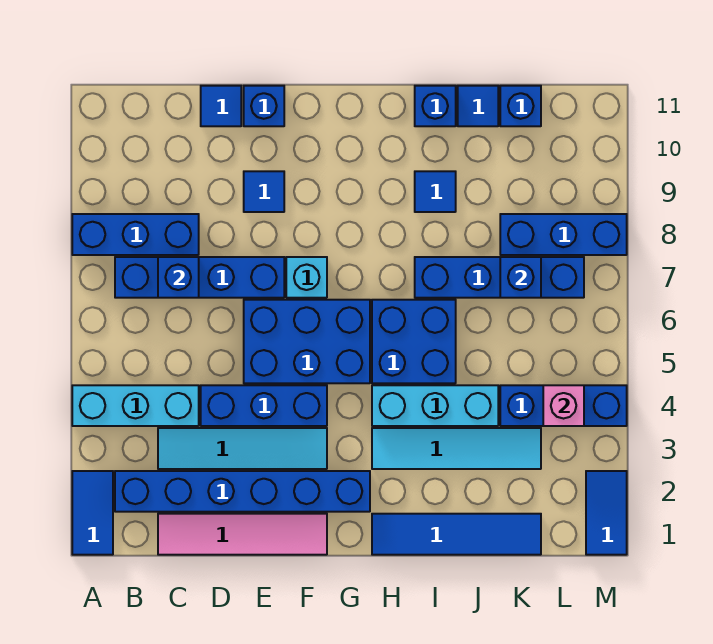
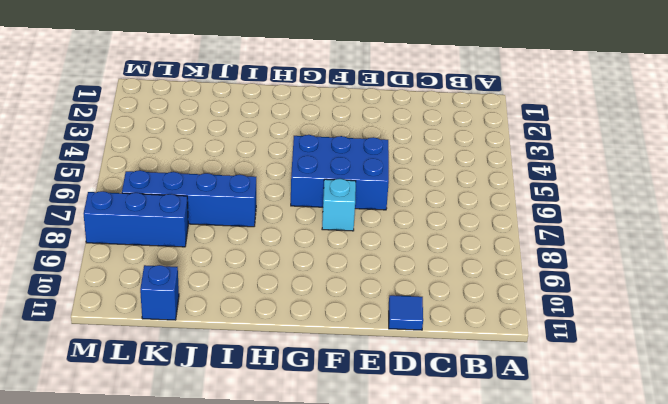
none -> blue 1x2 tile [72,471,113,555]
none -> cyan 1x3 brick [72,385,199,426]
none -> blue 1x3 brick [72,214,199,255]

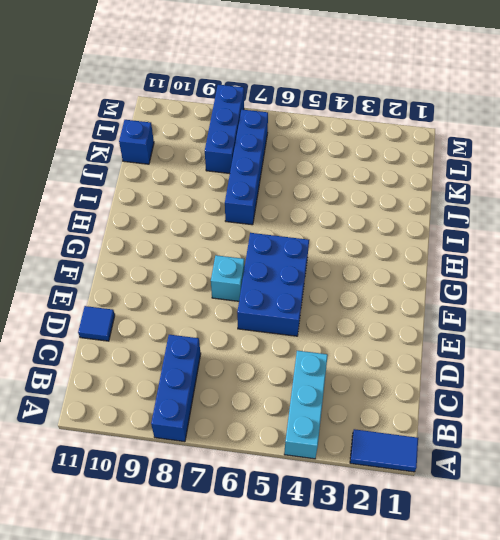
none -> blue 1x6 brick [115,471,370,512]
none -> blue 1x4 brick [115,257,284,298]
none -> pink 1x4 tile [158,514,327,555]

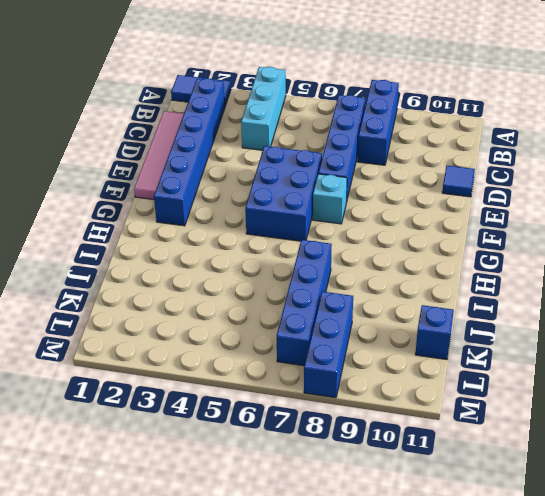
none -> cyan 1x4 tile [158,428,327,469]
none -> blue 1x3 brick [201,385,327,426]
none -> blue 1x1 tile [244,171,284,212]

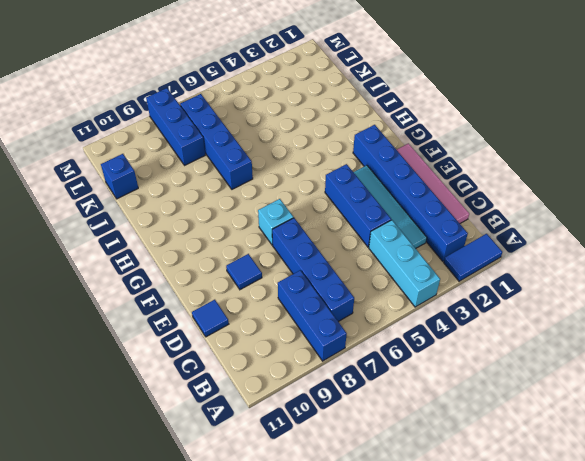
none -> blue 2x3 brick [244,300,370,383]
none -> blue 1x1 brick [244,86,284,126]
none -> blue 1x4 tile [372,514,541,555]

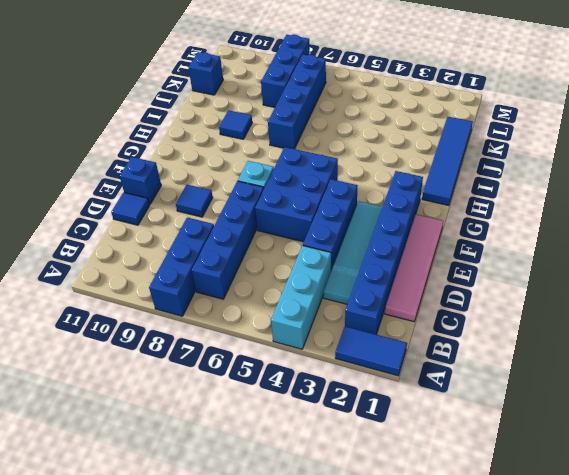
none -> cyan 1x4 tile [372,428,541,469]
none -> cyan 1x3 brick [372,385,498,426]
none -> blue 2x2 brick [372,300,456,383]

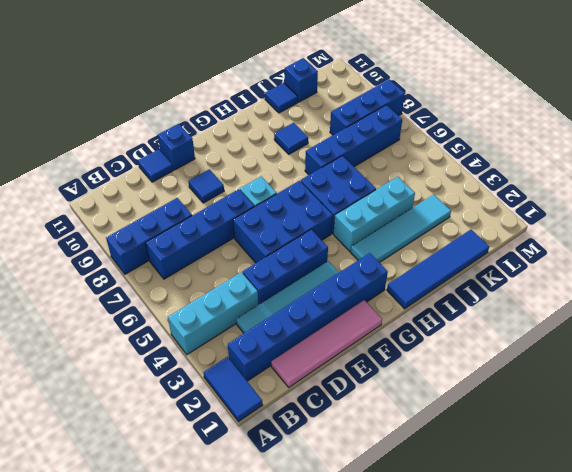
none -> blue 1x1 brick [415,86,456,126]
none -> blue 1x3 brick [500,385,627,426]
none -> blue 1x2 tile [586,471,627,555]

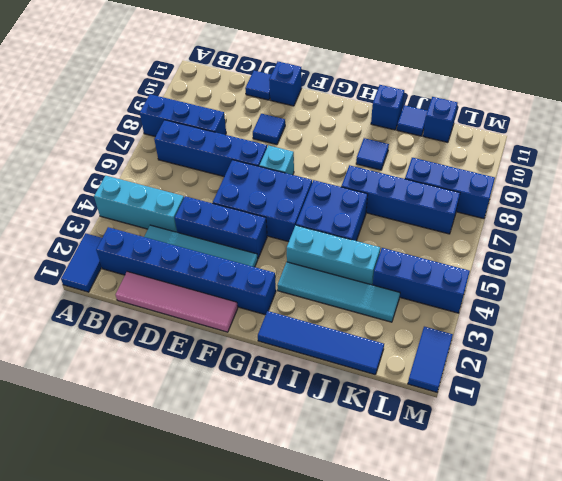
none -> blue 1x1 brick [158,257,199,298]
none -> blue 1x1 brick [500,257,541,298]
none -> pink 1x1 brick [543,385,584,426]

